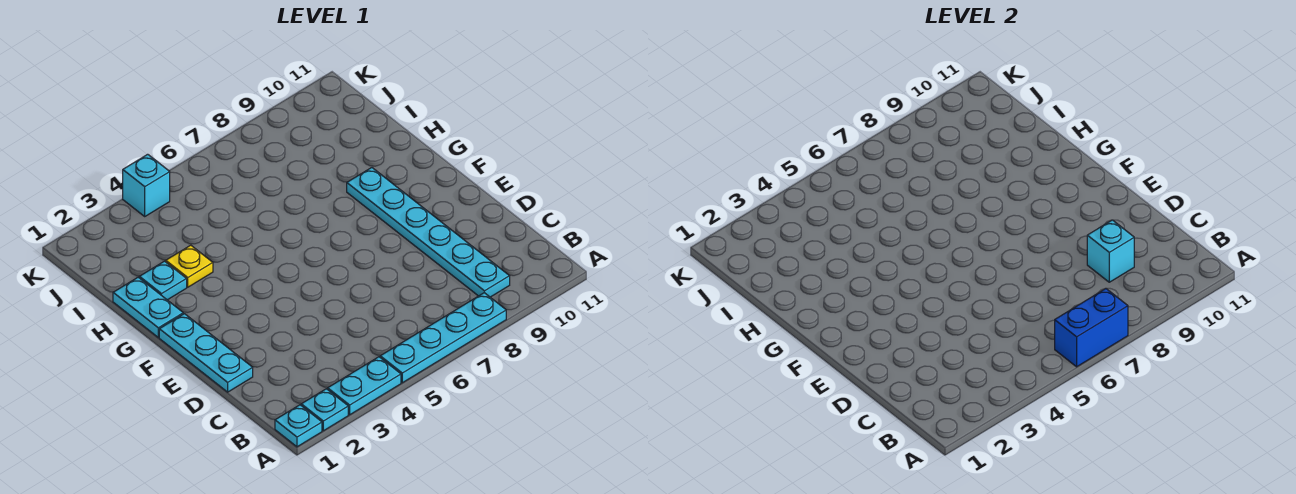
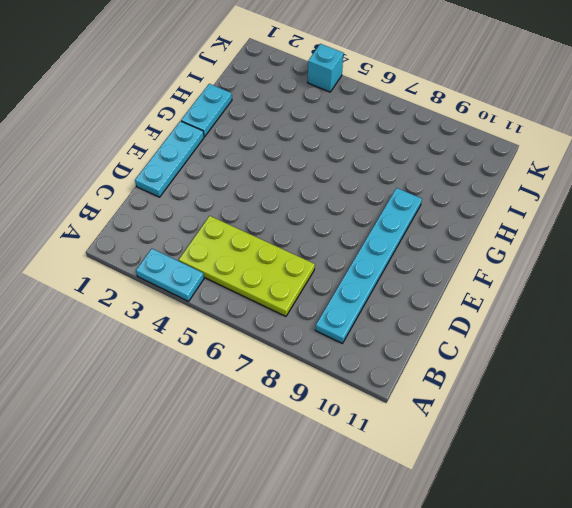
lime 2x4 plate [179,216,315,316] -> none
none -> cyan 1x1 plate [275,405,322,447]
none -> cyan 1x1 plate [301,389,348,431]
none -> cyan 1x4 plate [380,293,506,383]

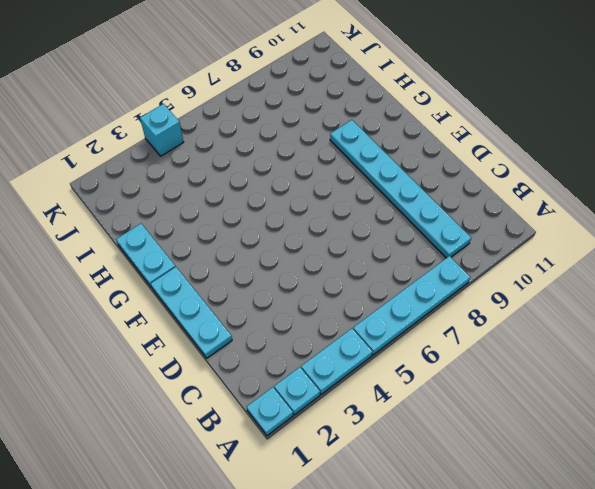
none -> cyan 1x1 plate [139,261,187,300]
none -> yellow 1x1 plate [166,245,213,287]
none -> blue 1x2 brick [1055,289,1128,367]

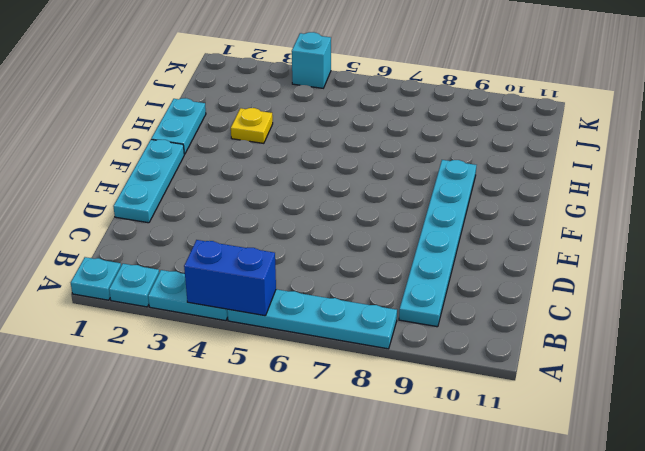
blue 1x2 brick [184,240,276,316] -> blue 1x2 brick moved to [1055,289,1128,367]
none -> cyan 1x1 plate [139,261,187,300]
none -> cyan 1x1 brick [1087,220,1134,282]

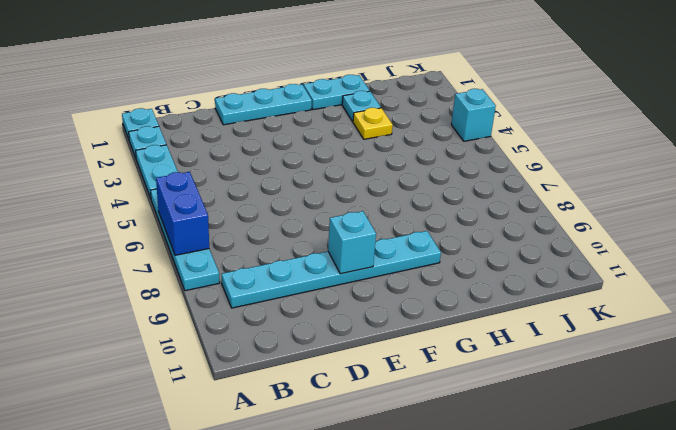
cyan 1x1 brick [328,211,376,274] -> cyan 1x1 brick moved to [1087,220,1134,282]

